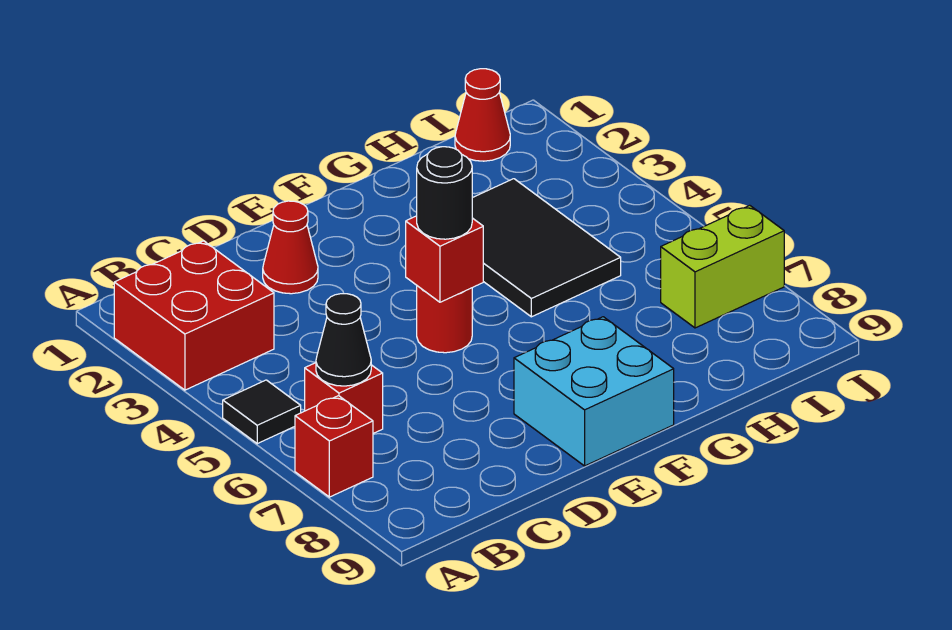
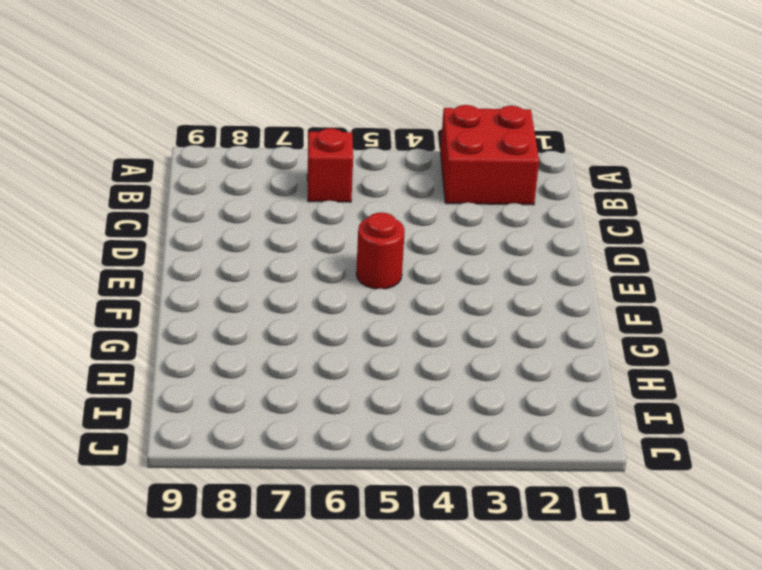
none -> black 1x1 tile [223,380,301,444]
none -> red 1x1 brick [295,396,373,497]
none -> red 1x1 cone [263,201,318,294]

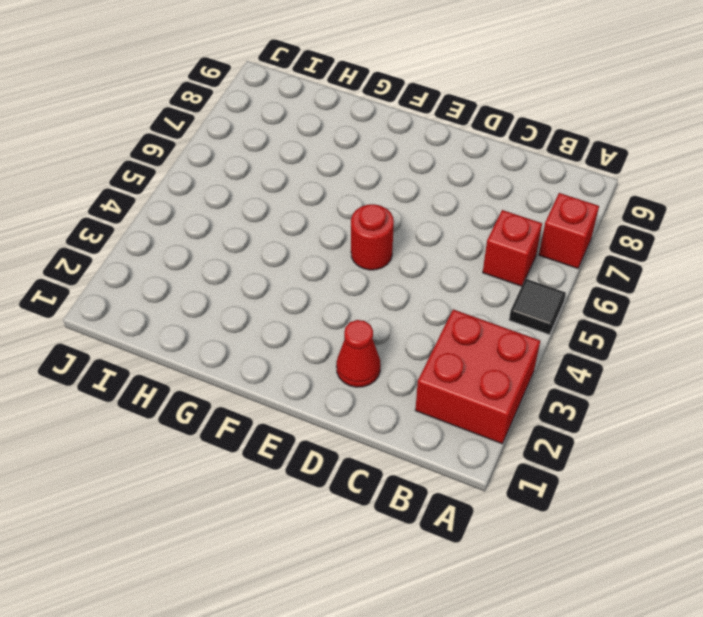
none -> cyan 2x2 brick [514,317,674,466]
none -> black 2x3 tile [472,179,621,317]
none -> red 1x1 cone [455,69,510,161]

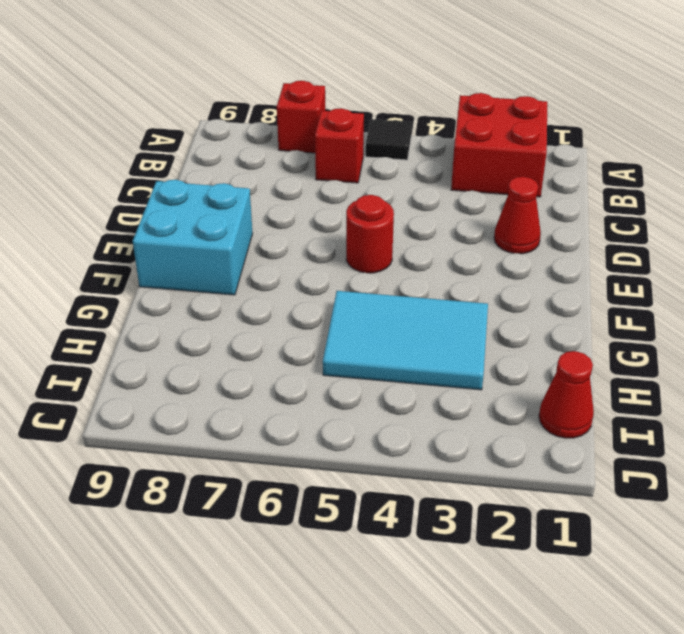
cyan 2x3 tile [323,291,488,390] -> black 2x3 tile [472,179,621,317]
none -> lime 1x2 brick [661,205,784,328]
none -> black 1x1 cone [316,294,371,386]
none -> red 1x1 brick [406,216,483,302]

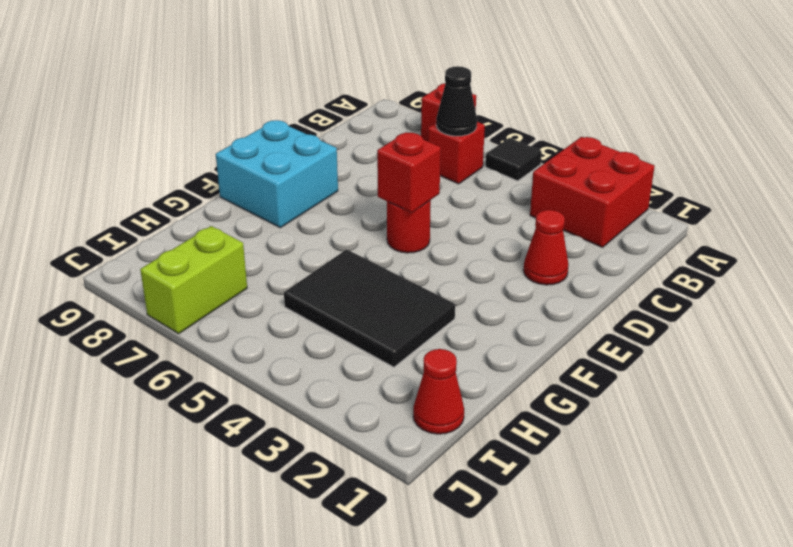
none -> black 1x1 round brick [417,147,472,239]

